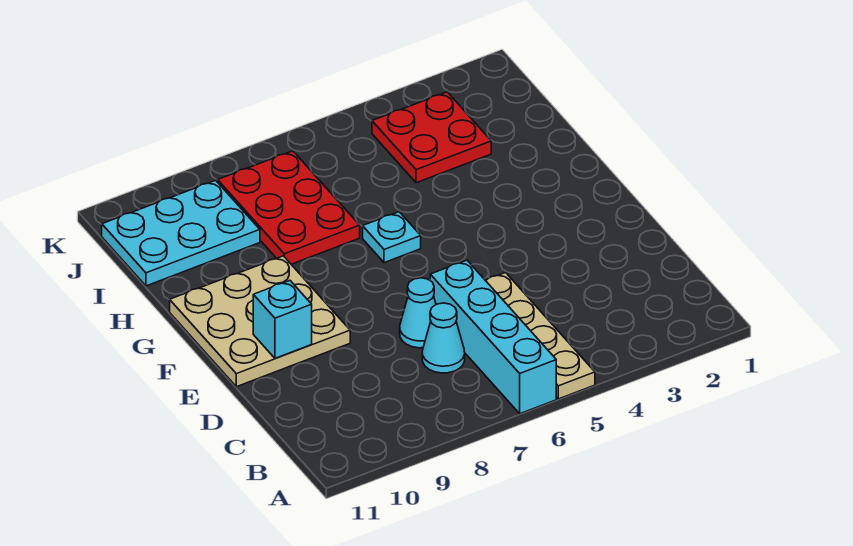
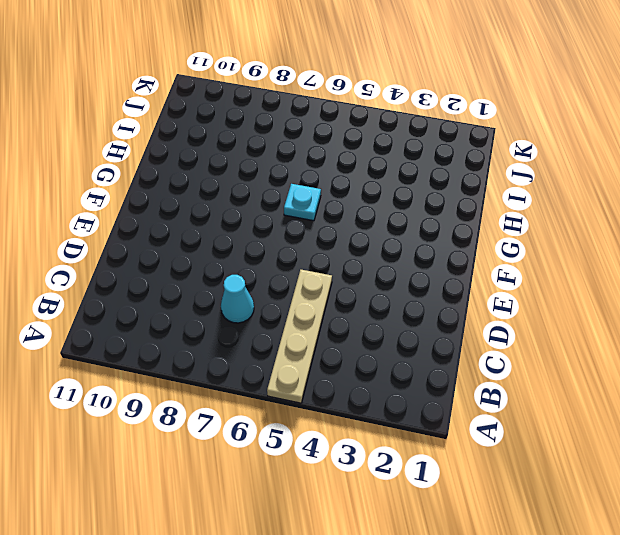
none -> cyan 1x4 brick [430,260,556,414]
none -> cyan 1x1 cone [400,278,436,348]

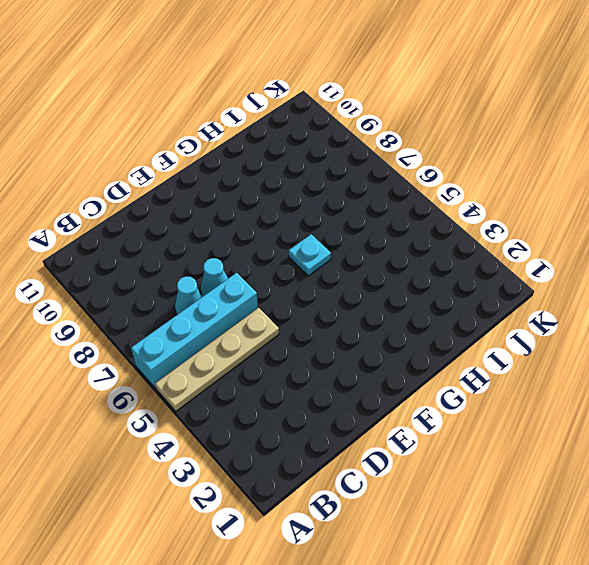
none -> tan 3x3 plate [170,256,350,387]
none -> red 2x3 plate [218,151,360,264]

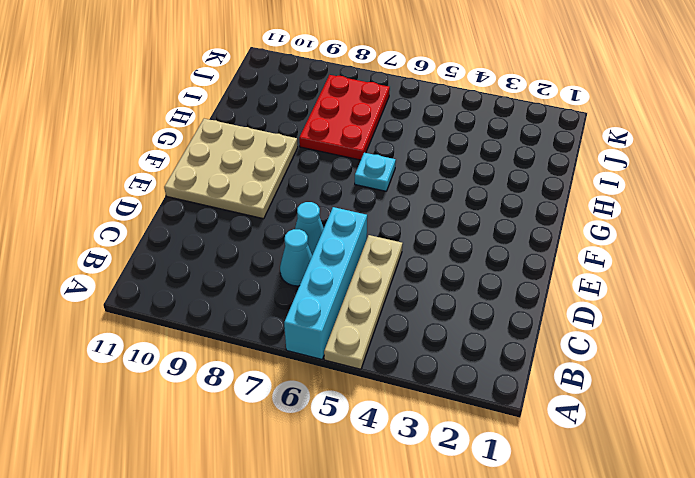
none -> red 2x2 plate [372,92,491,183]
none -> cyan 2x3 plate [102,180,260,286]

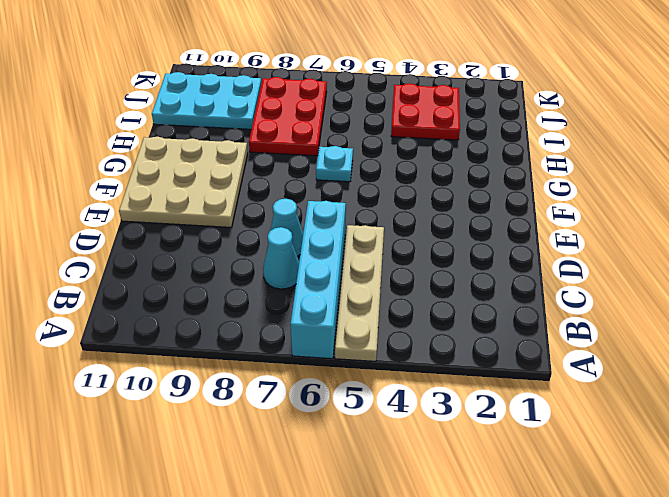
none -> cyan 1x1 brick [253,281,312,358]

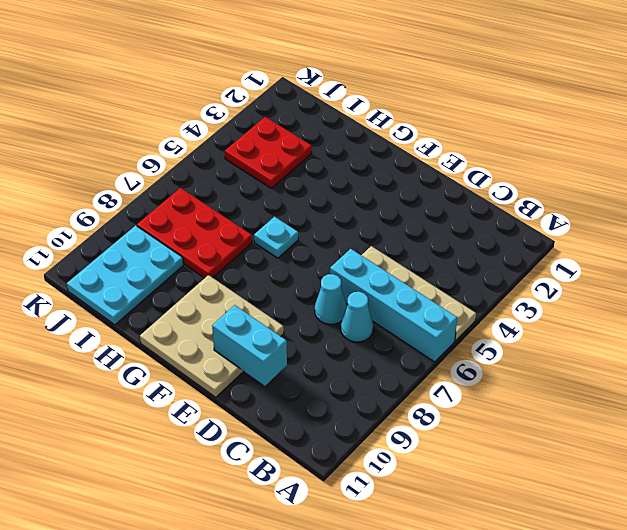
cyan 1x2 brick [212,305,287,386] -> cyan 1x1 brick [253,281,312,358]

